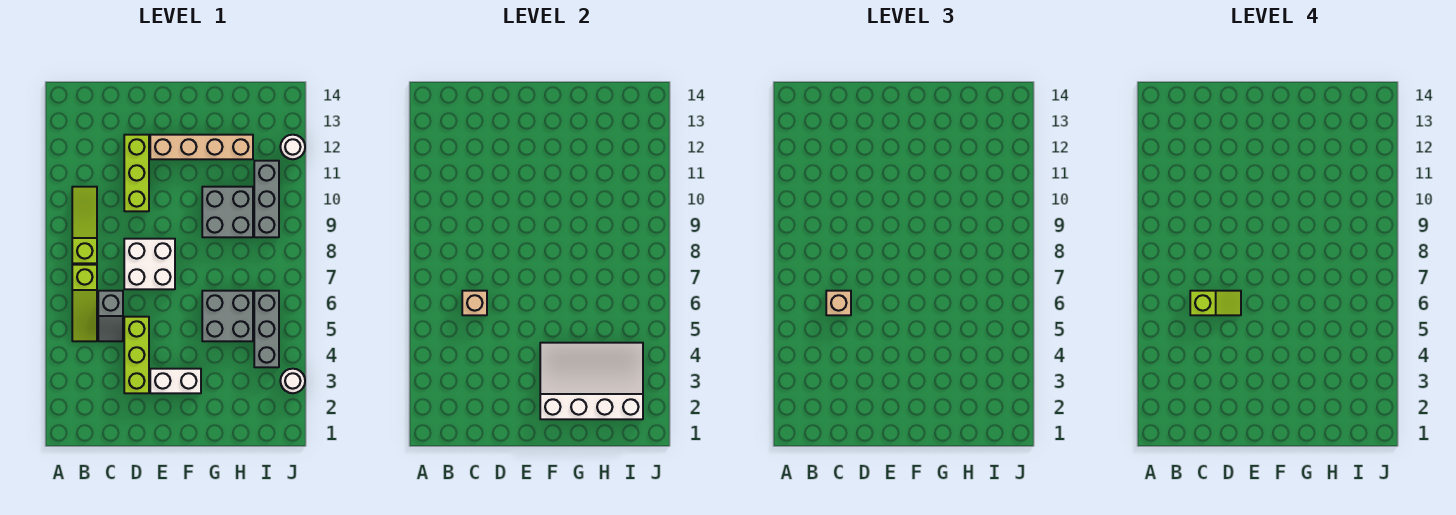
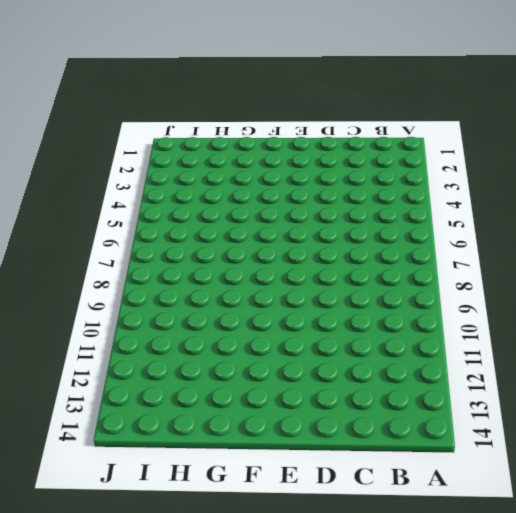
none -> lime 1x3 slope [72,265,97,341]
none -> lime 1x3 slope [72,187,97,263]
none -> grey 1x2 slope [98,291,123,341]

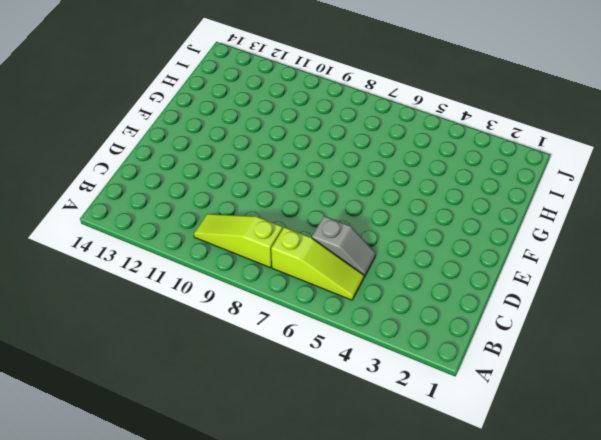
none -> lime 1x3 brick [124,317,149,393]
none -> white 2x2 brick [124,239,175,289]
none -> lime 1x3 brick [124,135,149,211]

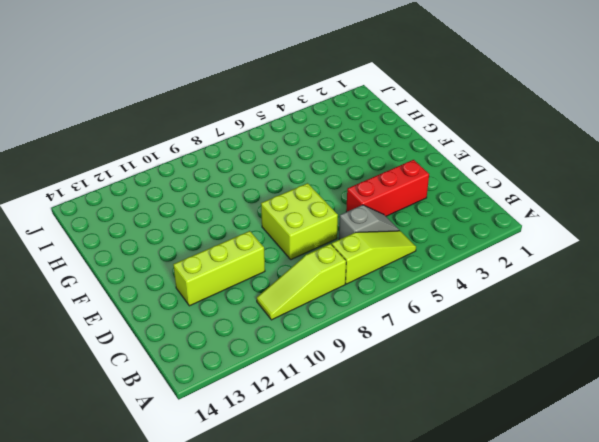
red 1x3 brick [346,160,429,216] -> lime 1x3 brick [124,317,149,393]
lime 2x2 brick [261,183,338,260] -> white 2x2 brick [124,239,175,289]
none -> white 1x2 brick [150,369,201,393]
none -> tan 1x4 brick [150,135,253,159]
none -> grey 2x2 brick [202,291,253,341]

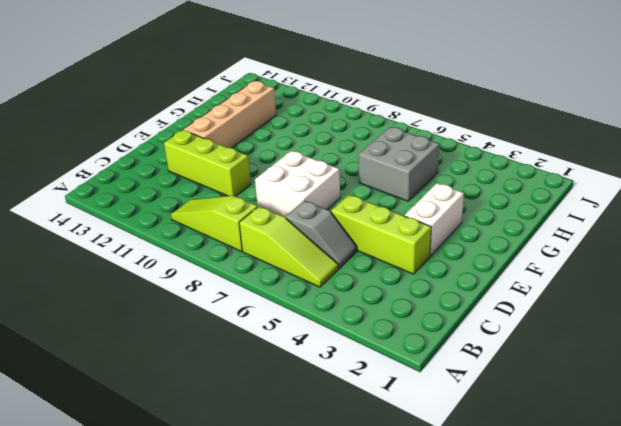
none -> grey 2x2 brick [202,187,253,237]
none -> grey 1x3 brick [254,291,279,367]
none -> grey 1x3 brick [254,161,279,237]

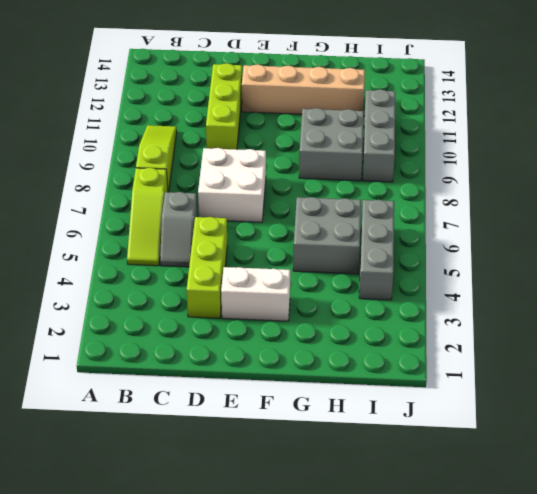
none -> white 1x1 round brick [280,369,305,393]
none -> white 1x1 round brick [280,135,305,159]
none -> tan 1x1 brick [462,291,487,315]

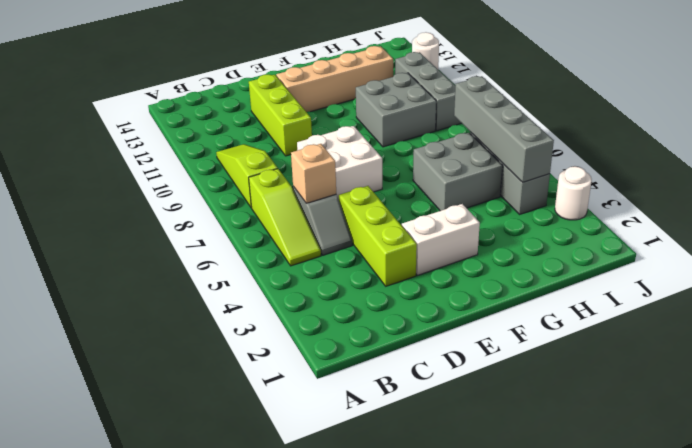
grey 1x4 brick [454,76,554,182] -> white 3x4 slope [540,343,643,419]
none -> tan 1x1 brick [826,291,851,315]
none -> lime 1x2 slope [1190,291,1241,315]

